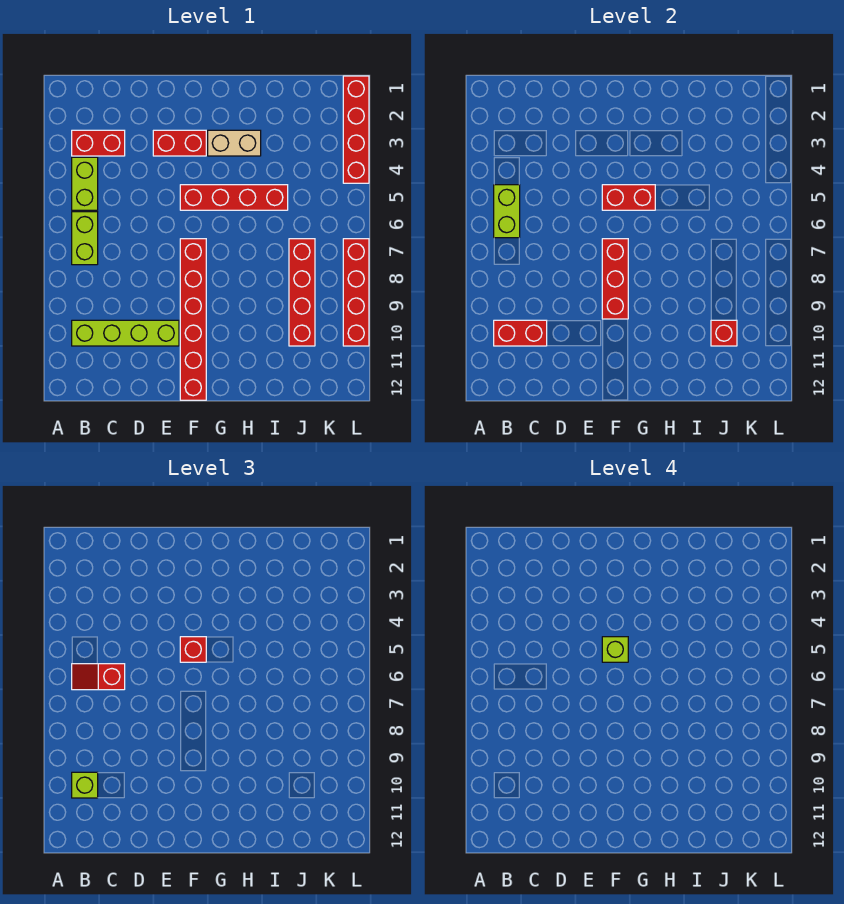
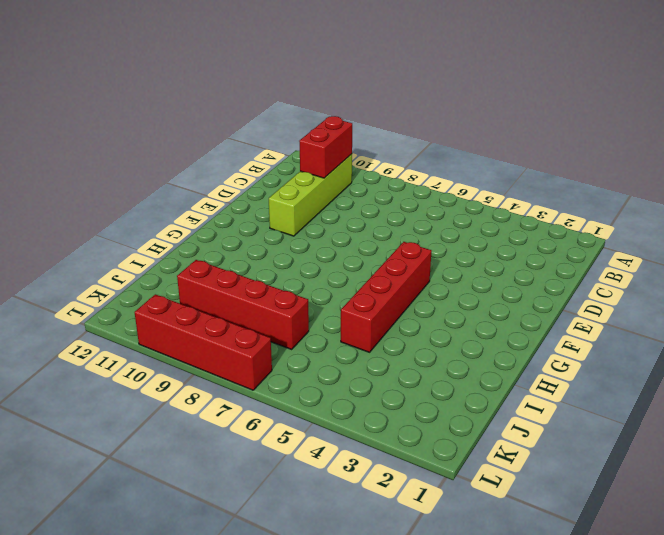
none -> red 1x2 brick [72,130,125,156]
none -> lime 1x2 brick [72,157,98,210]
none -> lime 1x2 brick [72,212,98,265]

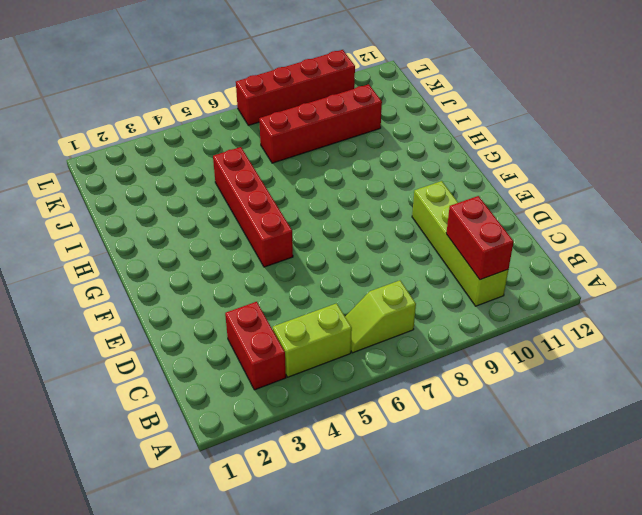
lime 1x2 slope [345,280,416,353] -> lime 1x2 brick [72,212,98,265]
none -> red 1x2 brick [153,130,206,156]
none -> red 1x6 brick [180,239,206,400]
none -> tan 1x2 brick [208,130,261,156]

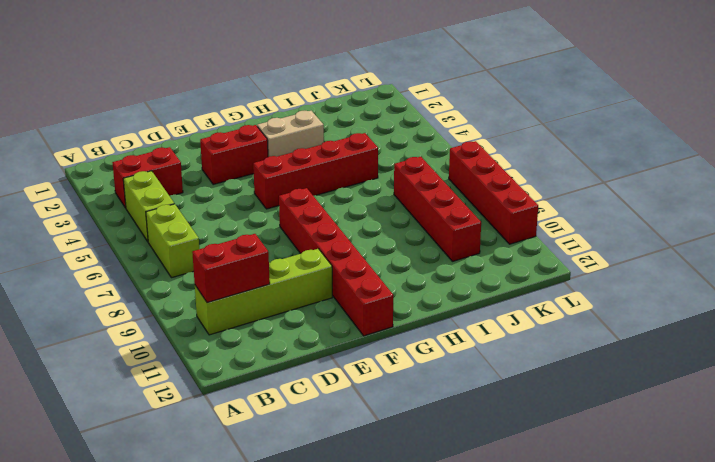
none -> red 1x4 brick [343,76,369,183]
none -> lime 1x2 brick [494,185,520,238]
none -> red 1x2 brick [602,185,655,210]

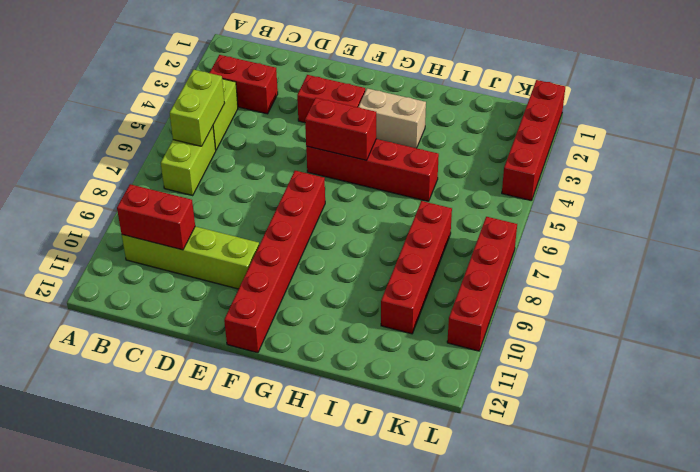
none -> red 1x3 brick [602,239,628,319]
none -> red 1x1 brick [711,320,737,346]
none -> red 1x2 slope [72,664,125,690]

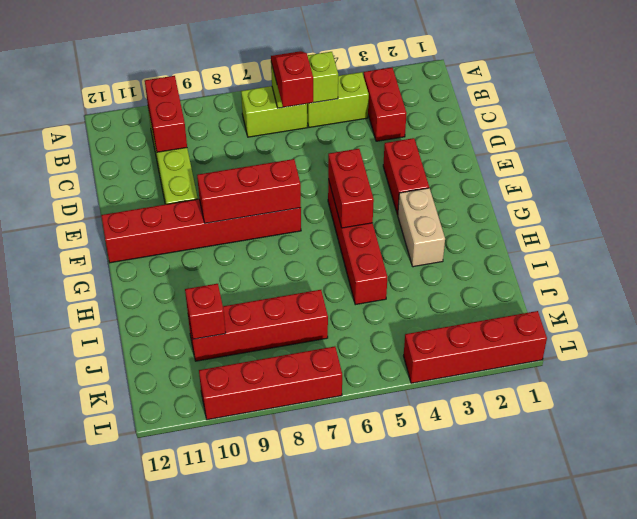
none -> lime 1x1 brick [72,772,98,798]
none -> red 1x1 brick [180,637,206,662]
none -> lime 1x1 brick [602,637,628,662]

